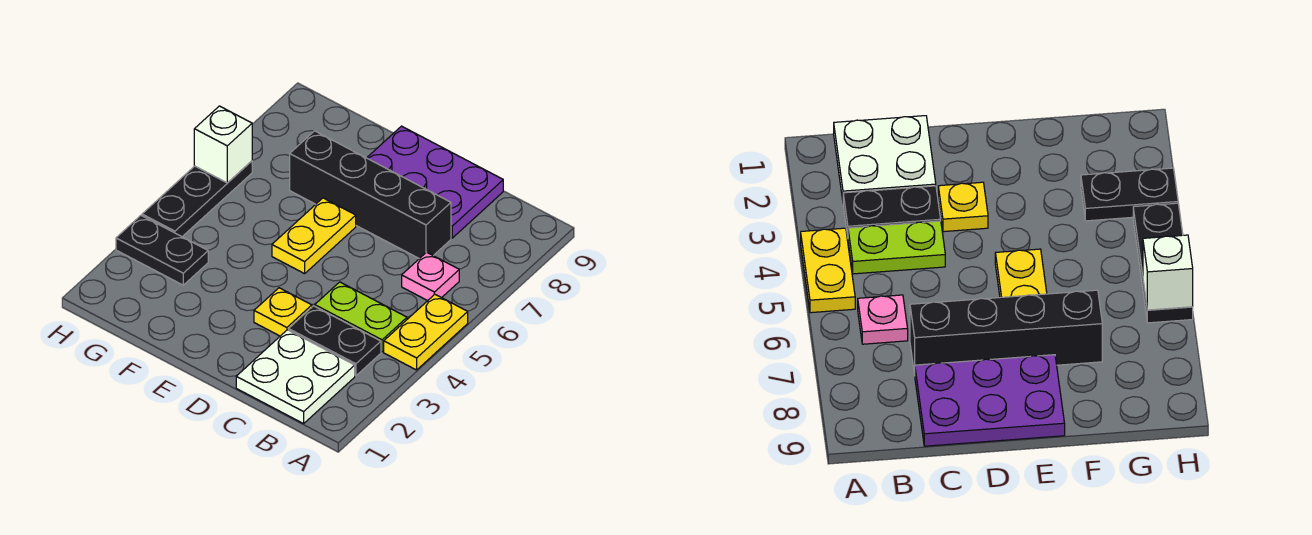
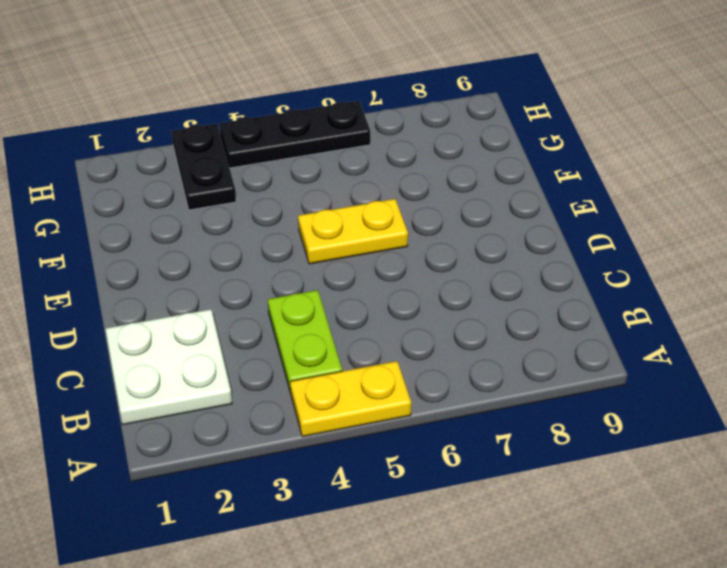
none -> black 1x2 plate [289,306,381,376]
none -> pink 1x1 plate [402,252,459,301]
none -> black 1x4 brick [290,131,451,259]

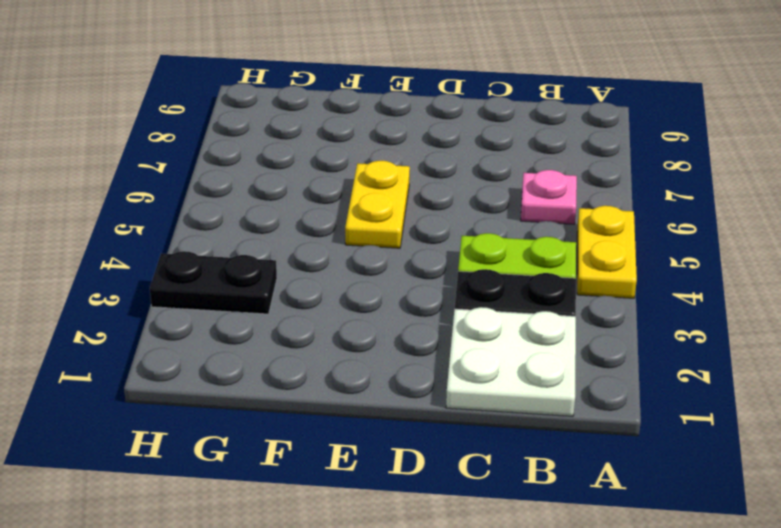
none -> black 1x4 brick [290,131,451,259]
none -> purple 2x3 plate [367,126,503,238]
none -> yellow 1x1 plate [254,288,312,336]

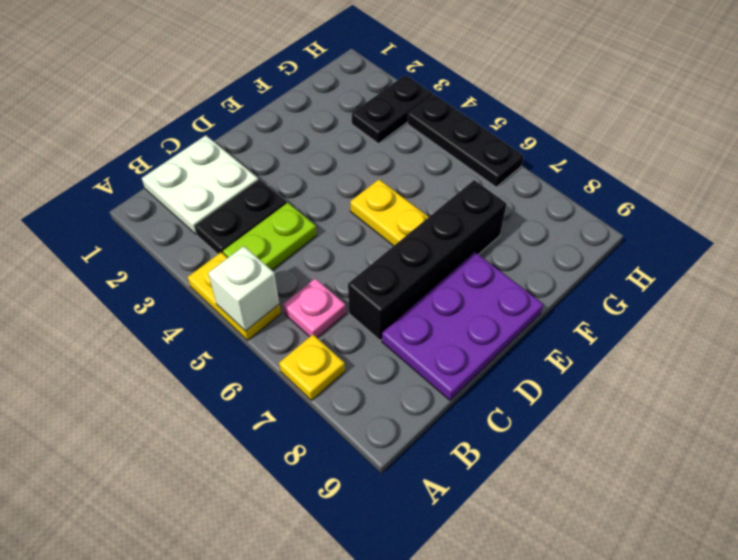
white 1x1 brick [208,246,279,331] -> white 1x1 brick moved to [194,106,252,183]
yellow 1x1 plate [279,335,345,400] -> yellow 1x1 plate moved to [254,288,312,336]

